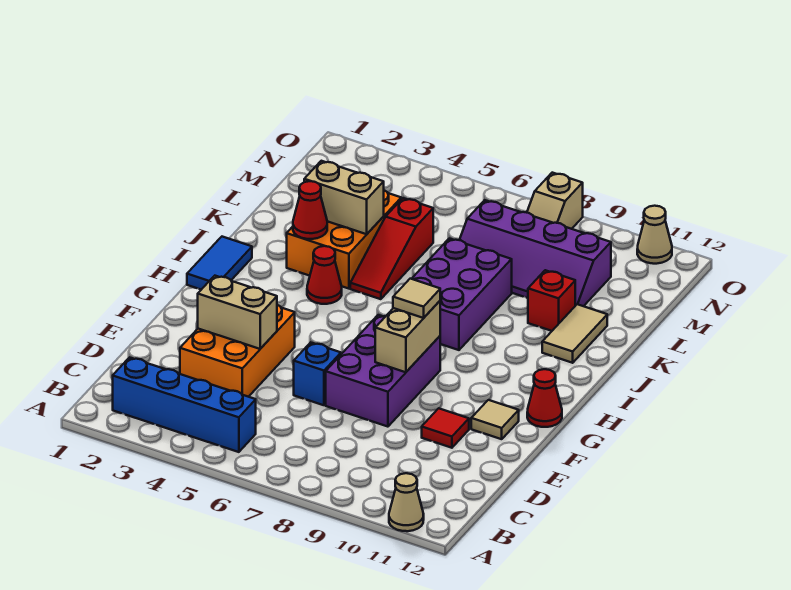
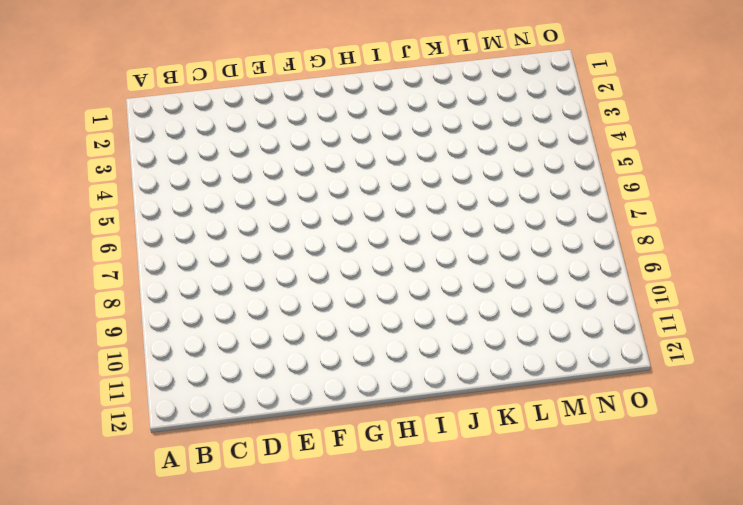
none -> tan 1x1 cone [389,473,424,531]
none -> blue 1x4 brick [113,357,256,452]
none -> orange 2x3 brick [180,305,295,397]

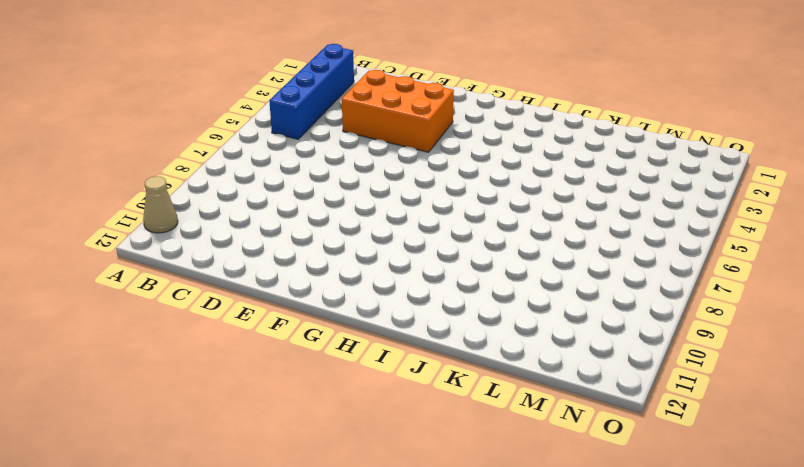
none -> blue 1x1 brick [294,342,341,405]
none -> purple 2x3 brick [326,315,440,427]
none -> red 1x1 tile [422,408,469,448]

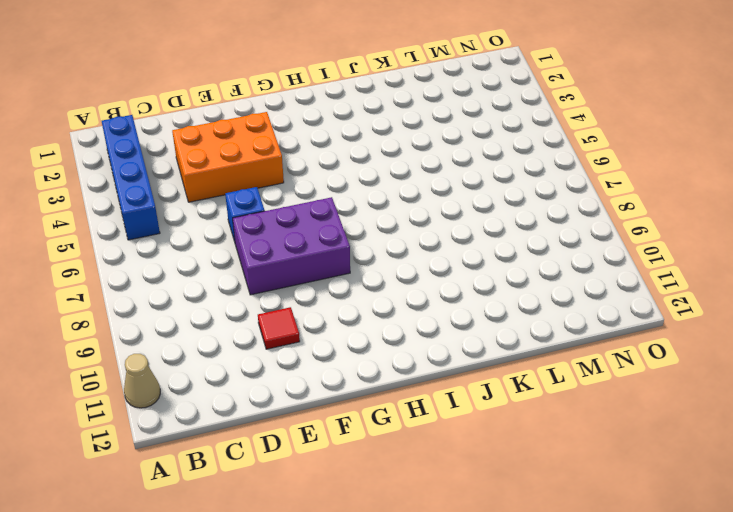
none -> tan 1x1 tile [471,400,519,439]
none -> red 1x1 cone [527,369,562,427]
none -> blue 1x2 tile [187,237,252,290]

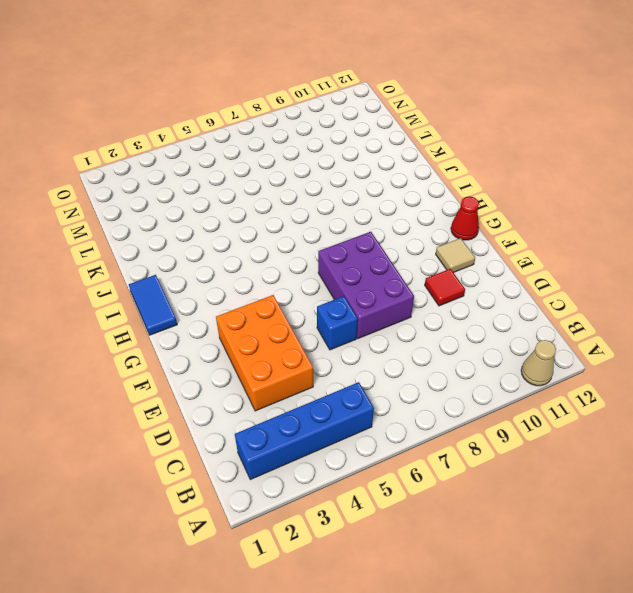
none -> red 1x1 cone [307,246,342,304]
none -> purple 2x3 brick [412,238,512,350]
none -> orange 2x3 brick [287,190,401,289]

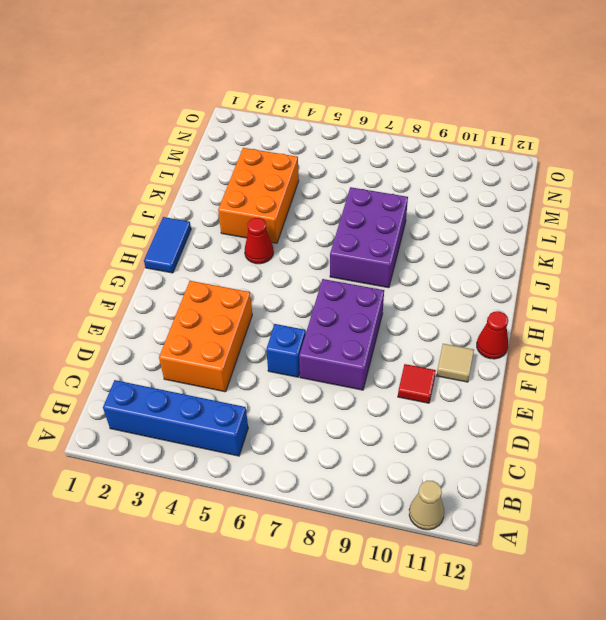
none -> red 1x3 slope [350,198,433,299]
none -> tan 1x2 tile [542,304,607,363]
none -> red 1x1 brick [528,270,575,331]

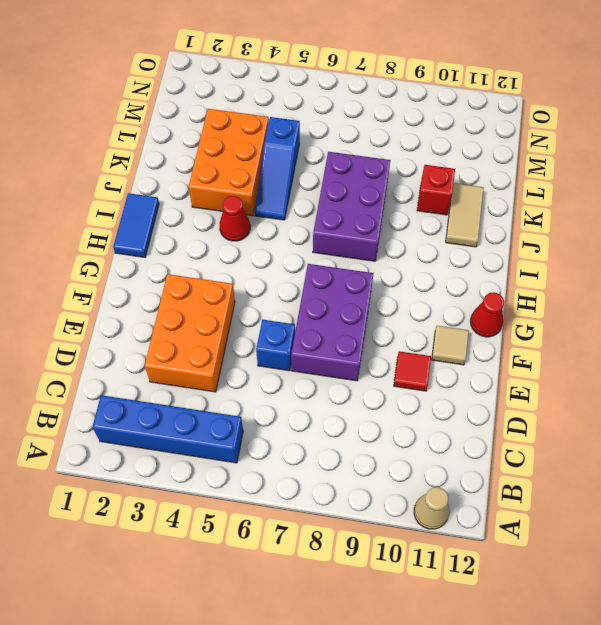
blue 1x3 slope [254,117,300,220] -> red 1x3 slope [350,198,433,299]
none -> purple 2x4 slope [460,200,611,306]
none -> tan 1x2 slope [527,173,583,229]
none -> tan 1x1 cone [637,206,672,264]

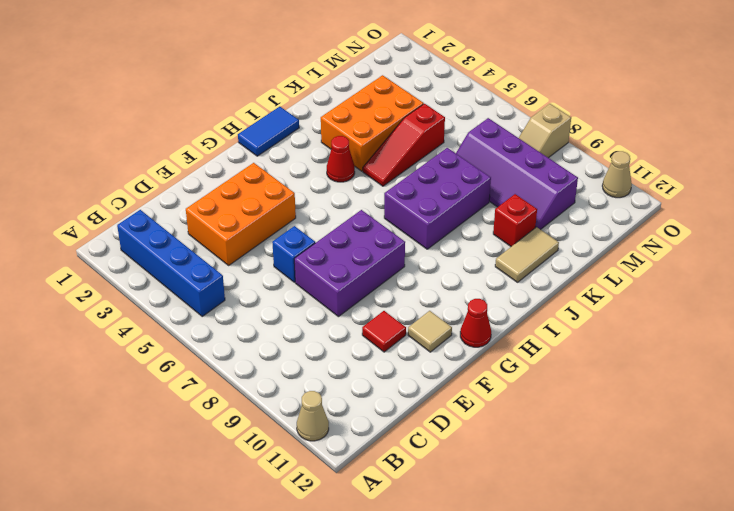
none -> tan 1x2 brick [198,276,277,349]
none -> tan 1x2 brick [375,301,440,372]
none -> red 1x1 cone [293,181,327,239]

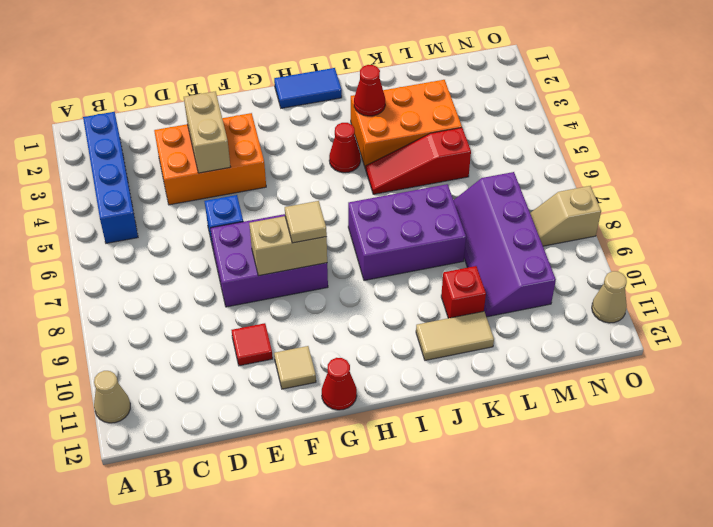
none -> tan 1x2 brick [304,161,384,234]

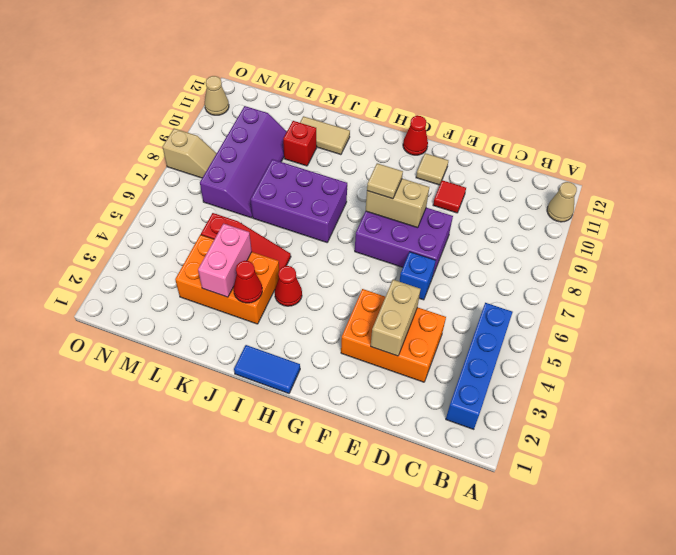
pink 1x2 brick [198,224,252,297] -> tan 1x2 brick [304,161,384,234]

